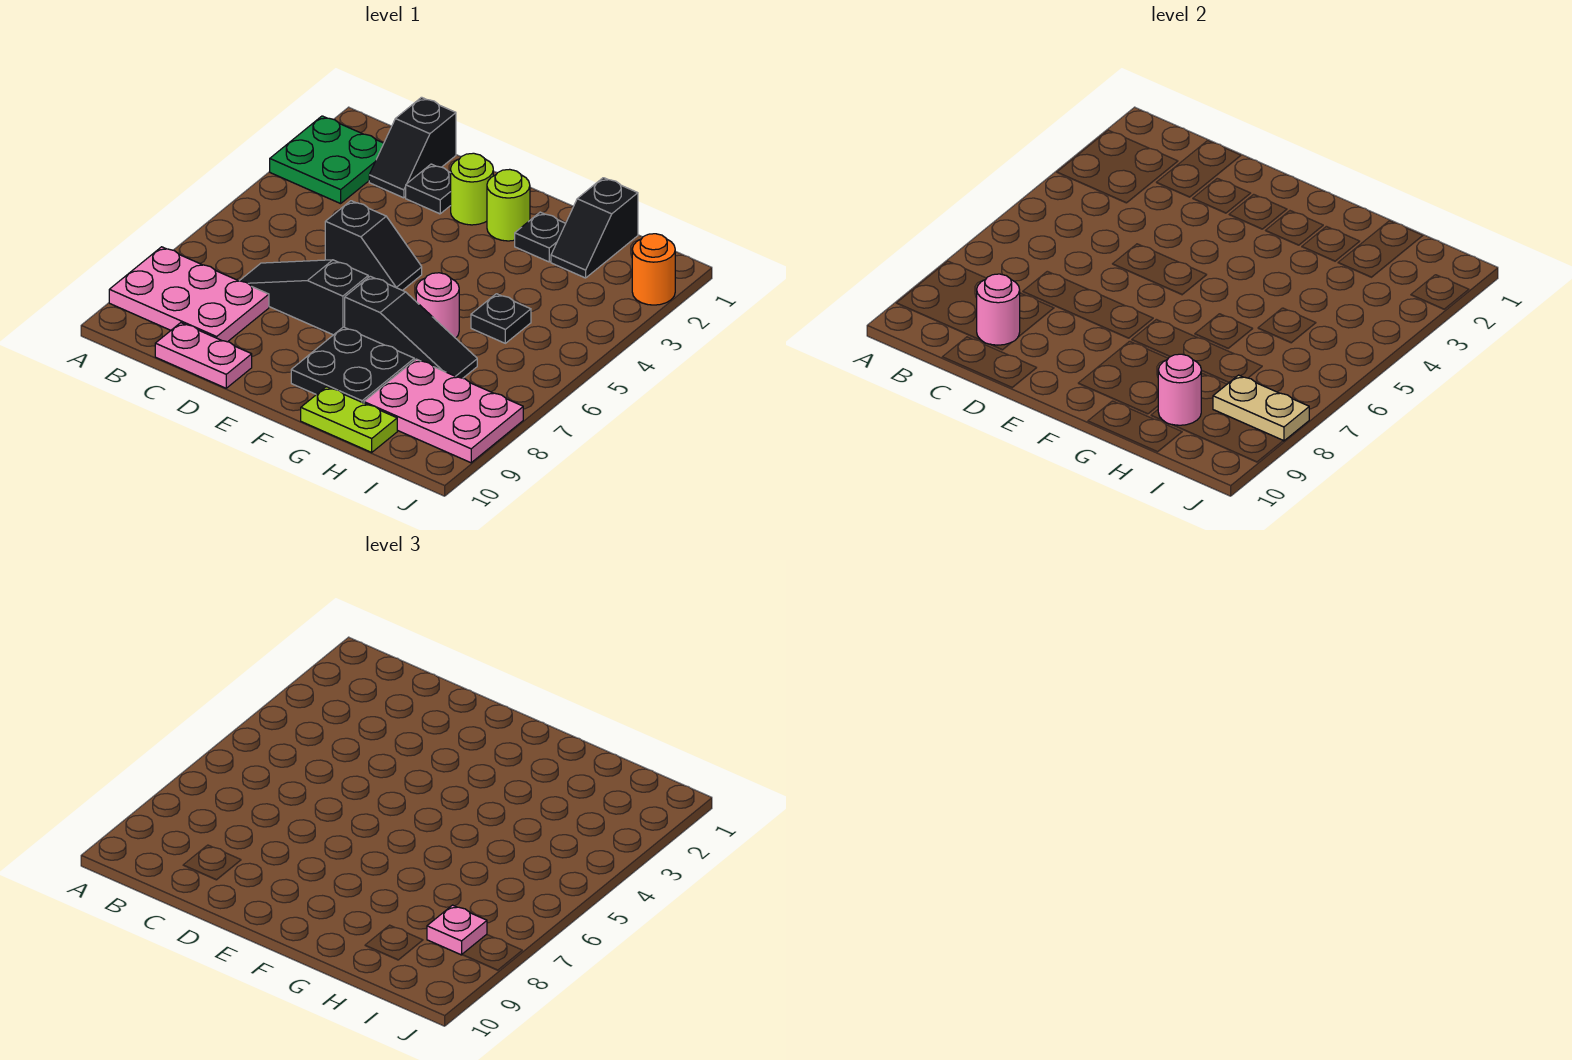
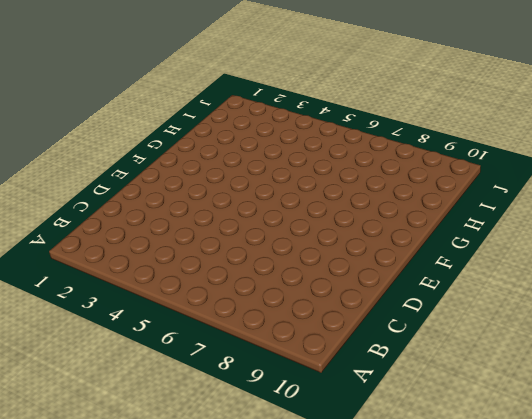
none -> green 2x2 plate [270,116,384,204]
none -> pink 2x3 plate [109,247,269,342]
none -> black 1x2 slope [369,97,456,198]

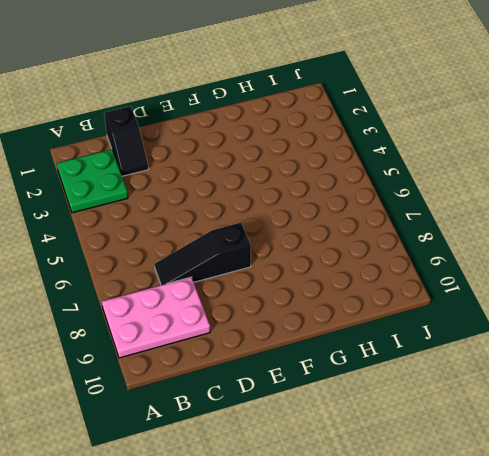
none -> pink 1x2 plate [155,323,252,388]
none -> black 1x1 plate [406,164,451,214]
none -> black 1x2 slope [325,201,422,291]

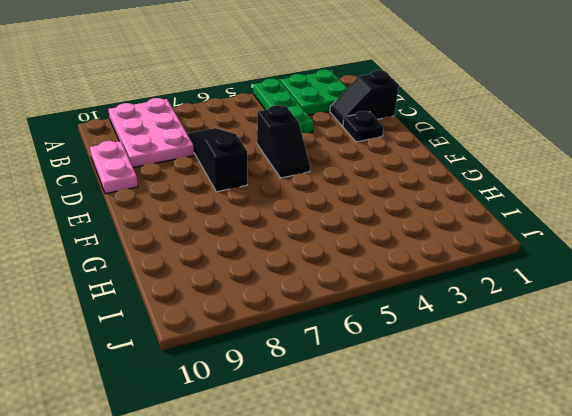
green 1x3 plate [253,78,314,133] -> none
none -> lime 1x1 round brick [451,153,493,225]
none -> lime 1x1 round brick [487,169,530,241]
none -> black 1x3 slope [345,276,477,378]

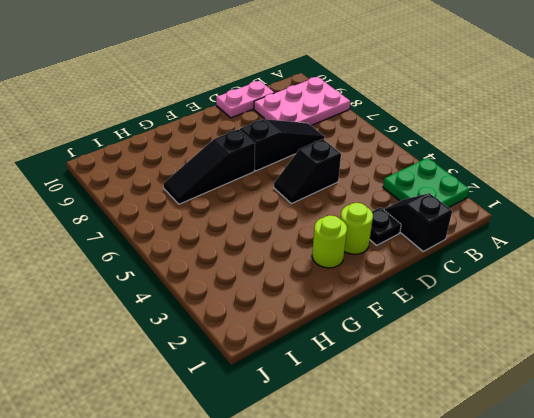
none -> black 2x2 plate [291,327,414,403]
none -> black 1x1 plate [515,212,566,262]
none -> pink 1x1 round brick [416,273,459,338]

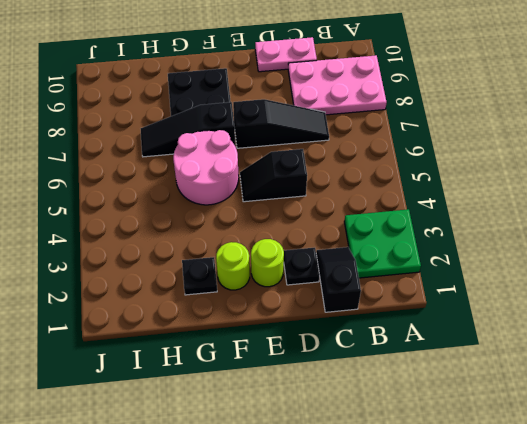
pink 2x2 round brick [173,130,239,205] -> pink 1x1 round brick [416,273,459,338]
none -> lime 1x2 plate [301,387,397,452]
none -> black 1x2 slope [551,178,638,278]
none -> black 1x1 plate [471,294,531,343]

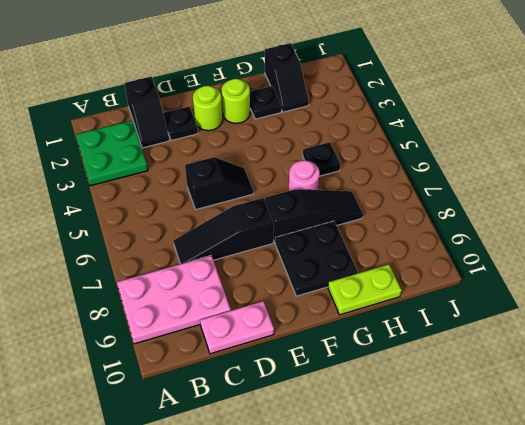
none -> pink 2x3 plate [364,359,523,463]
none -> orange 1x1 round brick [632,234,675,305]
none -> pink 1x1 round brick [977,274,1020,345]

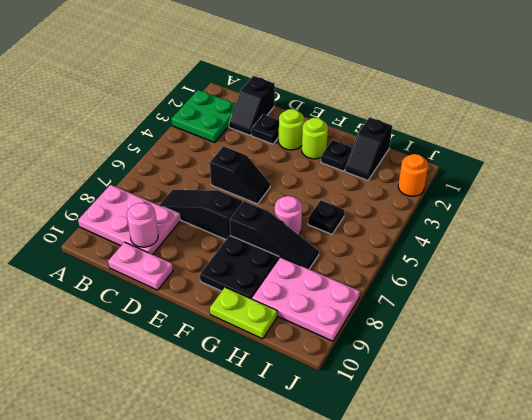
none -> pink 1x1 round brick [1158,354,1202,425]
none -> tan 1x2 plate [1213,375,1309,441]
none -> pink 1x1 plate [427,905,487,955]

